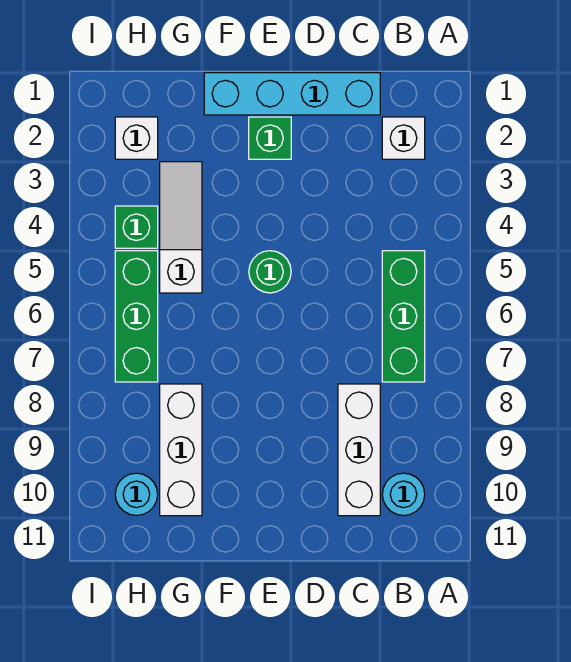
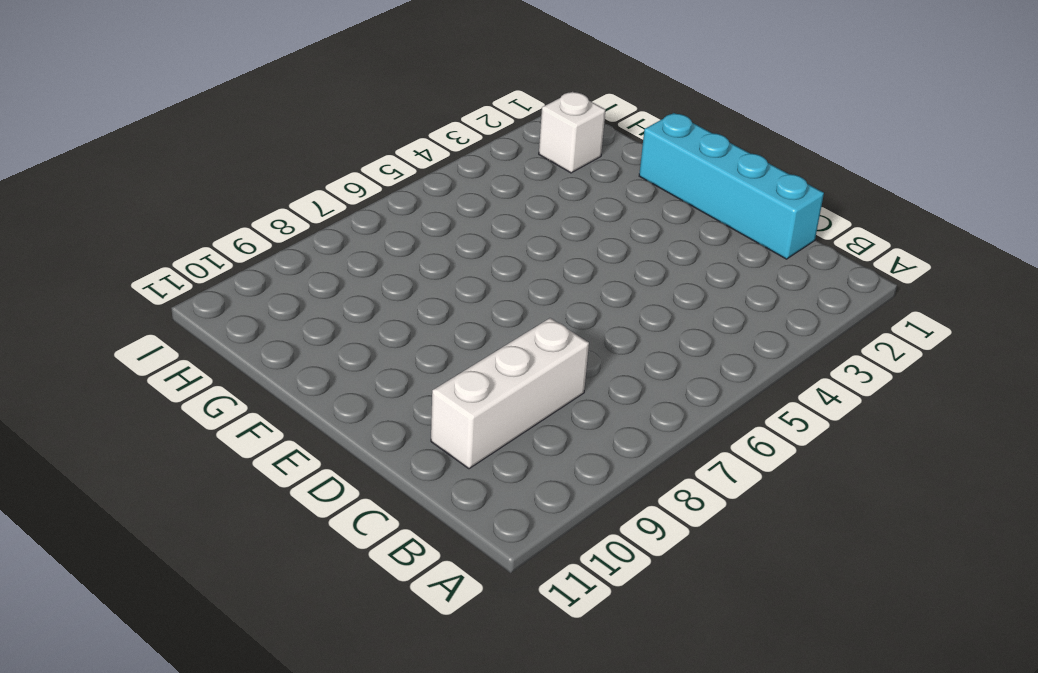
none -> white 1x1 brick [382,117,425,159]
none -> green 1x3 brick [382,251,425,382]
none -> cyan 1x1 round brick [382,473,425,516]

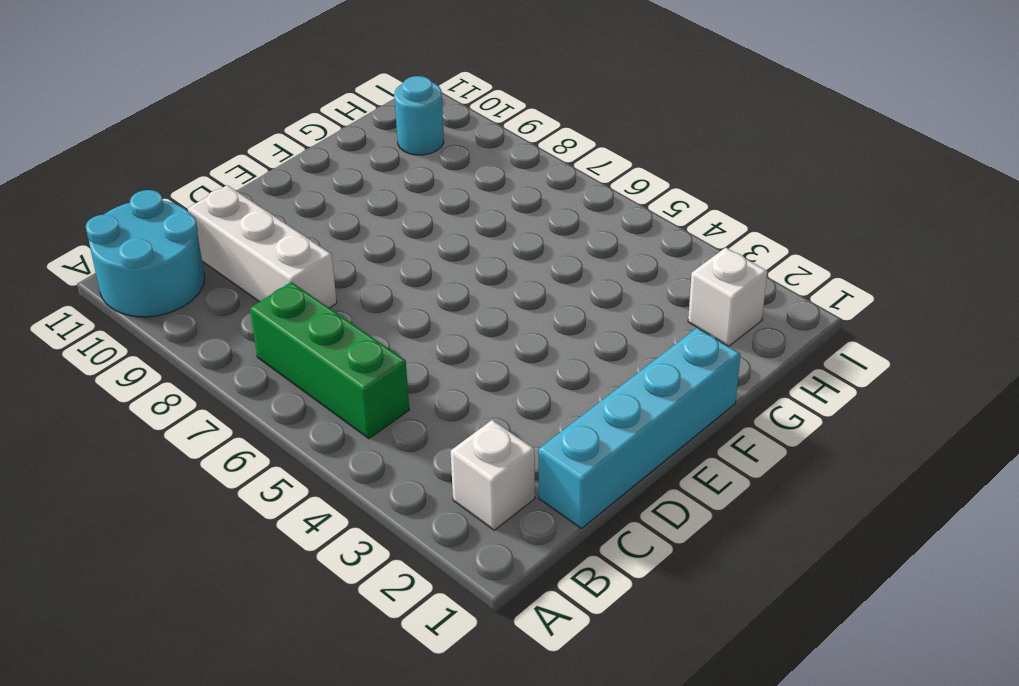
cyan 2x2 round brick [86,190,205,317] -> cyan 1x1 round brick [382,473,425,516]
none -> green 1x1 brick [249,117,291,159]
none -> green 1x1 round brick [249,251,291,293]
none -> white 1x3 slope [160,162,202,293]

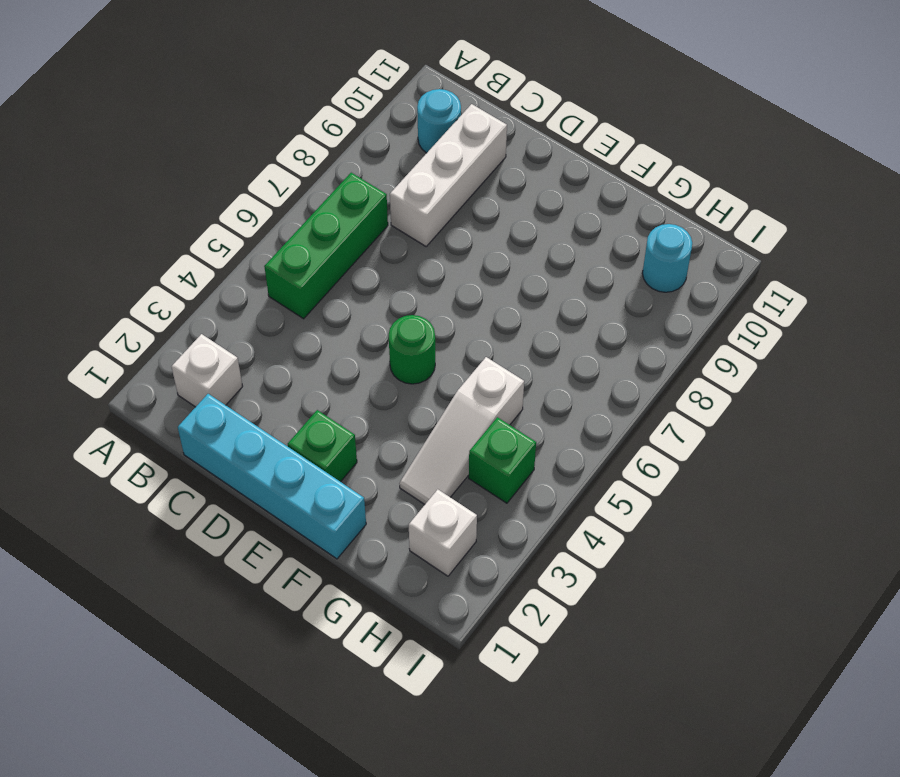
none -> white 1x3 brick [160,384,202,516]
none -> green 1x3 brick [115,251,158,382]

